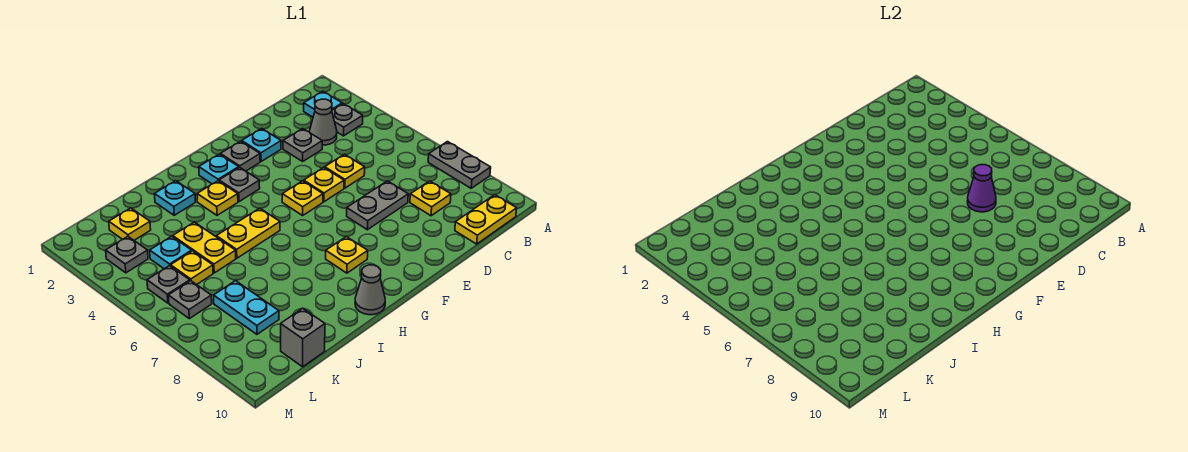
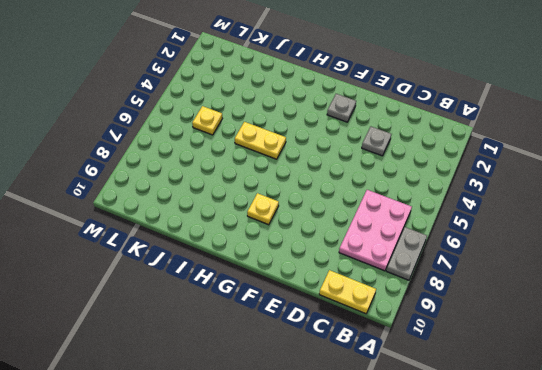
pink 2x3 plate [339,190,412,271] -> yellow 1x1 plate [410,181,451,216]
none -> cyan 1x1 plate [304,91,342,117]
none -> grey 1x1 plate [332,104,363,136]
none -> grey 1x1 cone [310,99,337,145]
none -> yellow 1x1 plate [325,154,365,188]

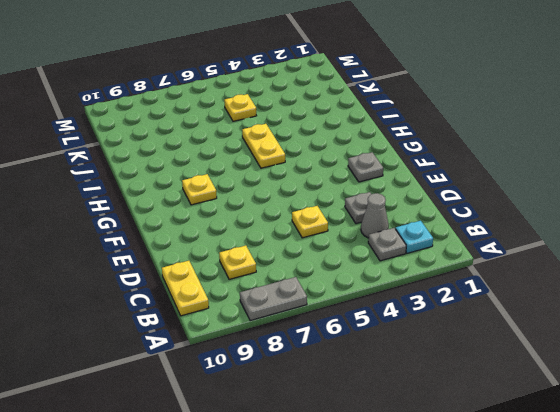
none -> grey 1x2 plate [347,181,408,230]
none -> cyan 1x1 plate [242,128,281,161]
none -> yellow 1x1 plate [304,168,344,202]
none -> yellow 1x1 plate [282,181,323,215]

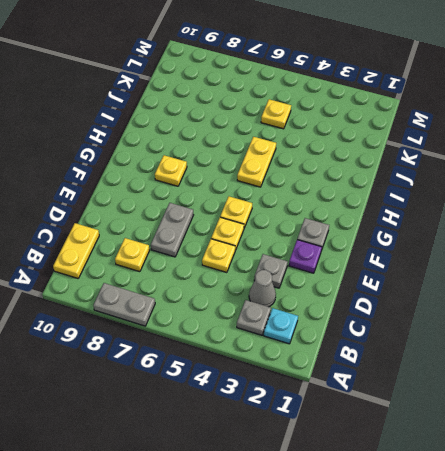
purple 1x1 plate [289,240,322,273] -> cyan 1x1 plate [242,128,281,161]
none -> cyan 1x1 plate [199,154,239,184]
none -> grey 1x1 plate [219,167,260,202]
none -> yellow 1x1 plate [197,181,238,215]
none -> grey 1x1 cone [355,265,385,315]

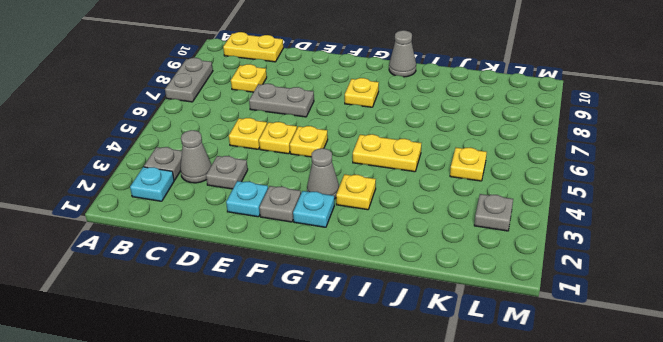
grey 1x1 cone [307,148,339,199] -> grey 1x1 plate [219,167,260,202]
none -> cyan 1x1 plate [155,181,195,215]
none -> yellow 1x2 plate [173,222,236,273]
none -> yellow 1x1 plate [109,208,151,240]
none -> cyan 1x1 plate [150,236,192,269]

